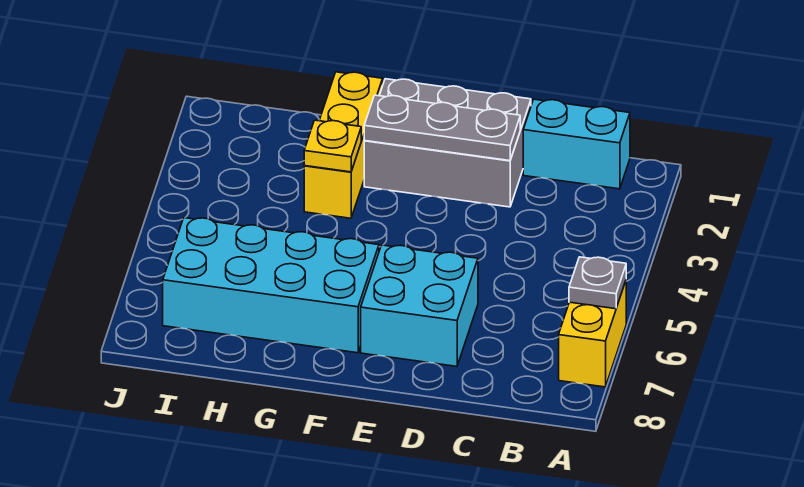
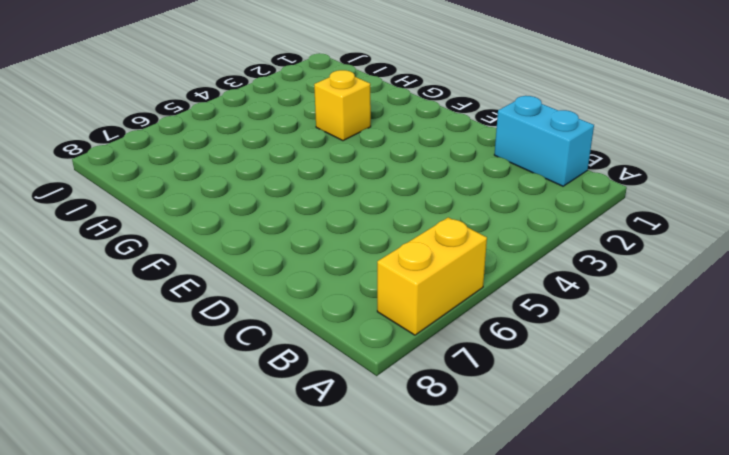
yellow 1x1 brick [314,70,371,141] -> yellow 1x3 brick [304,72,383,218]
none -> grey 2x3 brick [364,79,531,207]
none -> cyan 2x2 brick [361,245,478,366]

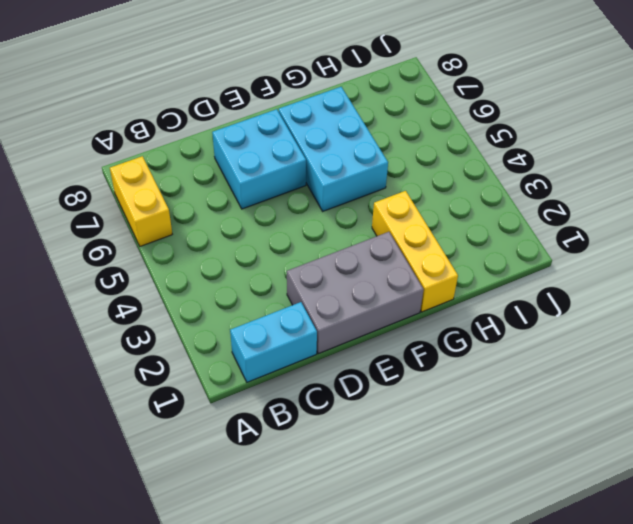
cyan 2x3 brick [279,87,388,211] -> cyan 2x4 brick [163,218,379,353]
none -> grey 1x1 plate [569,257,626,309]
none -> grey 1x3 plate [364,95,520,161]

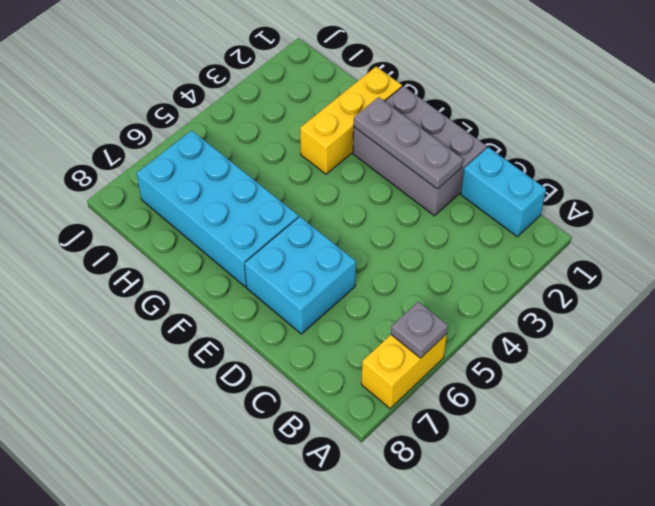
none -> yellow 1x1 plate [304,120,361,172]

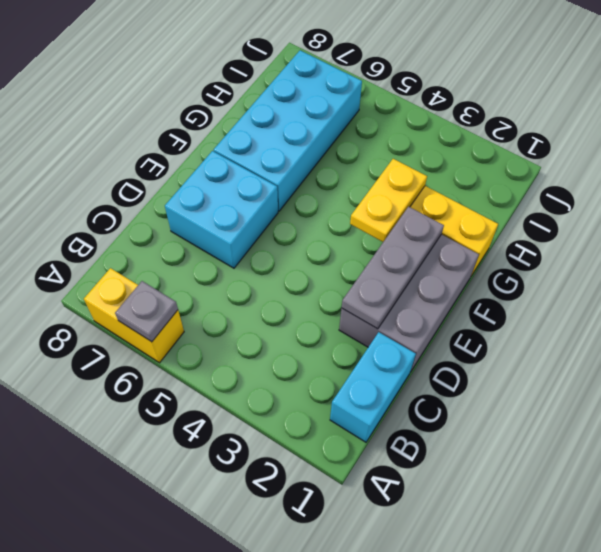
yellow 1x2 plate [350,159,427,242] -> yellow 1x1 plate [304,120,361,172]

